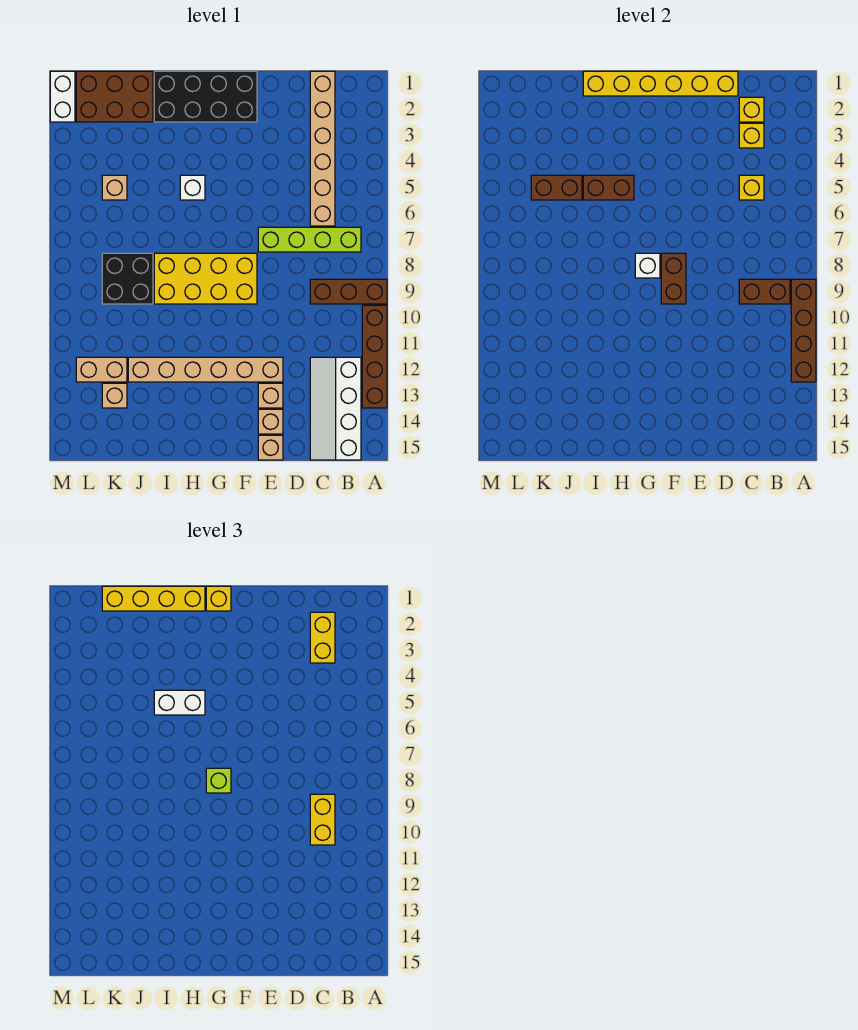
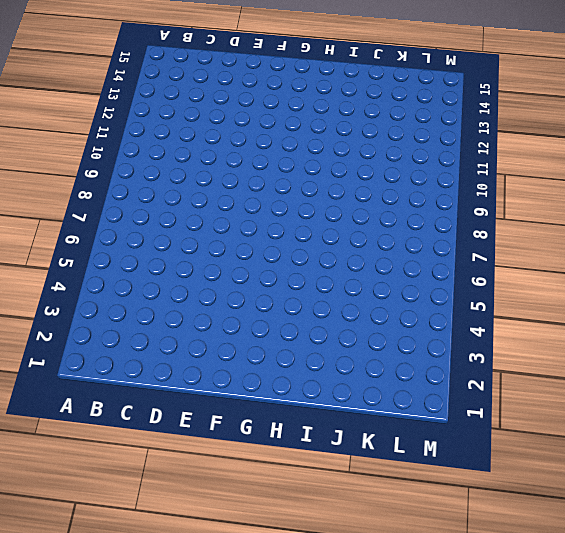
none -> brown 1x3 brick [310,279,387,304]
none -> brown 1x4 brick [362,305,387,408]
none -> lime 1x4 brick [258,227,361,252]
none -> white 2x4 slope [310,357,361,460]

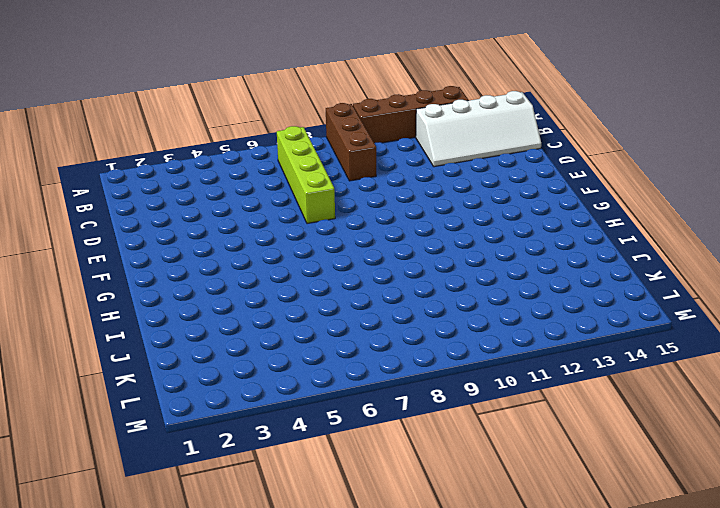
none -> tan 1x6 brick [310,71,335,226]
none -> tan 1x6 brick [128,357,283,382]
none -> tan 1x1 brick [258,383,283,408]
none -> tan 1x1 brick [258,409,283,434]

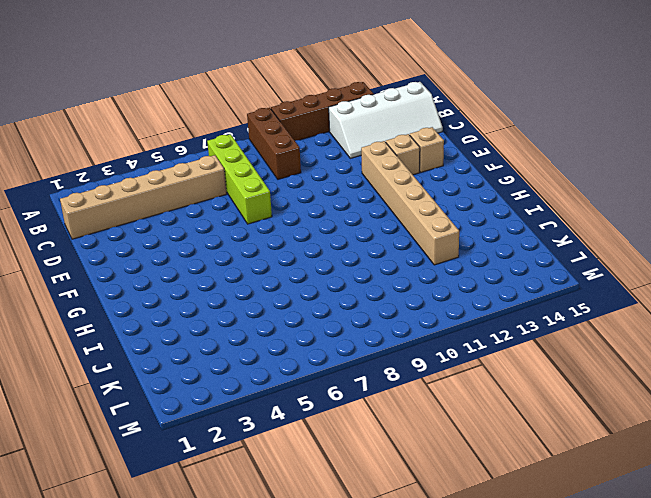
none -> tan 1x1 brick [258,435,283,460]
none -> black 2x4 brick [154,71,257,122]
none -> yellow 2x4 brick [154,253,257,304]
none -> white 1x1 brick [180,175,205,200]

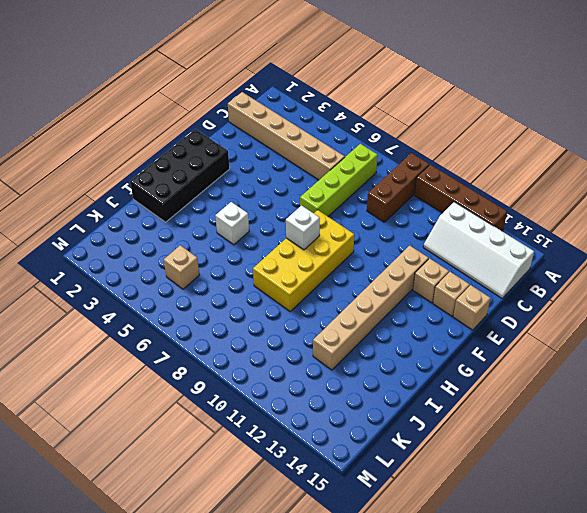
none -> brown 2x3 brick [76,71,153,122]
none -> black 2x2 brick [102,253,153,304]
none -> tan 1x2 brick [76,357,127,382]
none -> tan 1x1 brick [102,383,127,408]

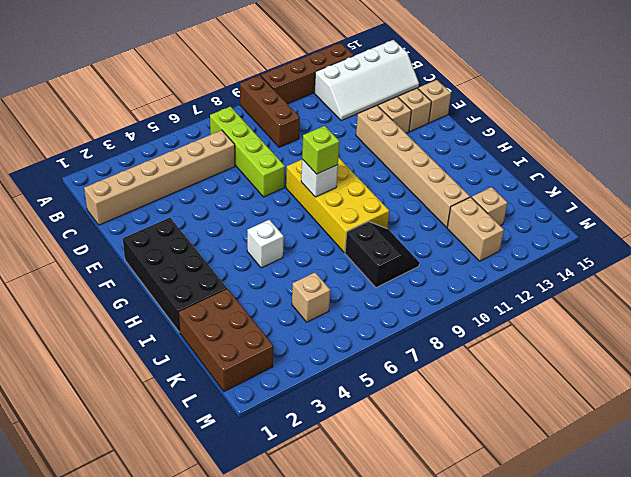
black 2x2 slope [345,222,419,288] -> black 2x2 brick [102,253,153,304]
none -> white 1x2 brick [50,71,75,122]
none -> brown 1x4 brick [791,279,816,382]
none -> brown 1x2 brick [739,279,790,304]
none -> yellow 1x1 brick [739,97,764,122]

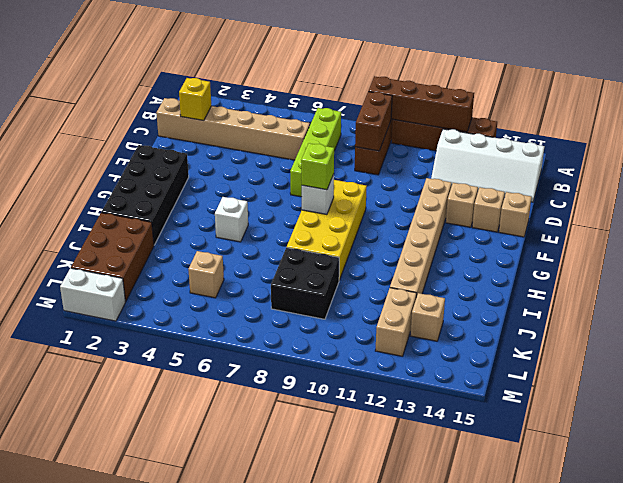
none -> yellow 1x1 brick [739,123,764,148]
none -> yellow 1x1 brick [739,175,764,200]
none -> yellow 1x6 brick [583,71,738,96]
none -> brown 1x2 brick [661,253,686,304]

